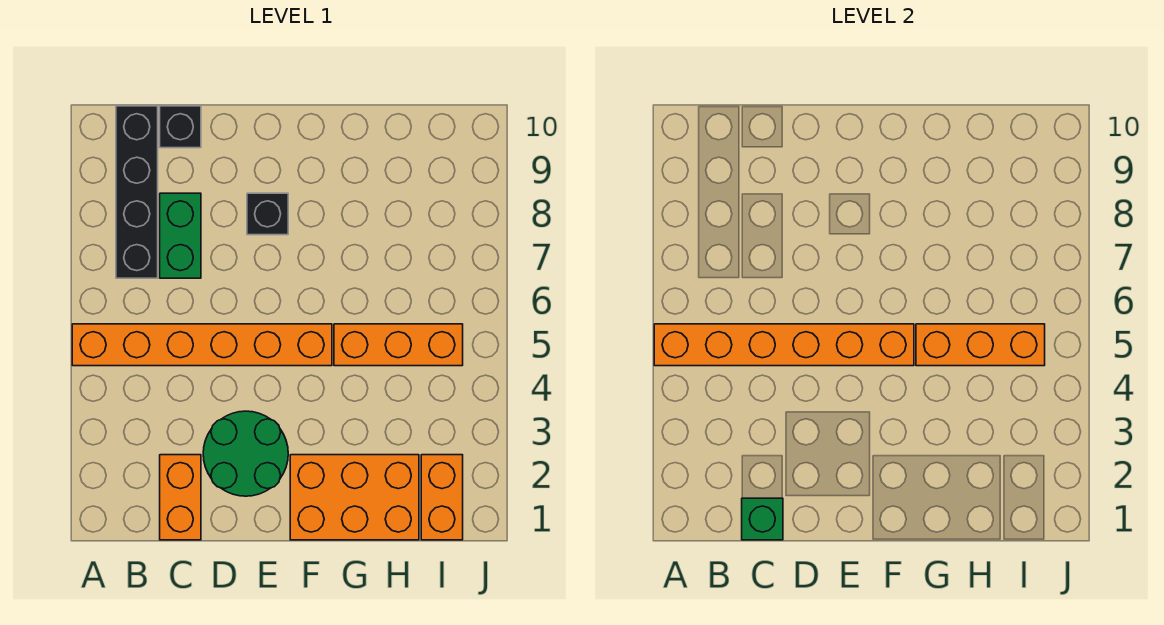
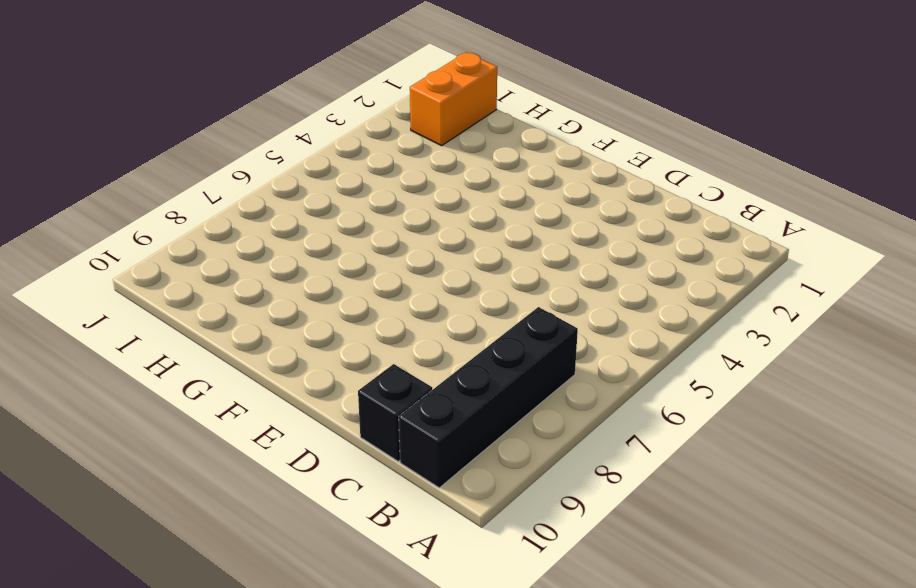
none -> orange 1x6 brick [72,324,332,366]
none -> orange 1x2 brick [160,455,201,540]
none -> green 1x2 brick [160,193,201,278]

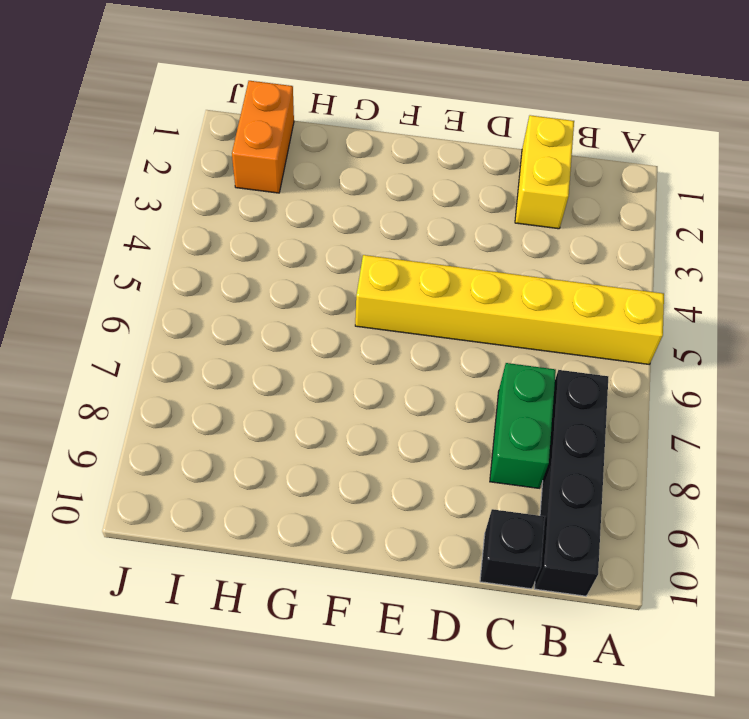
yellow 1x6 brick [355,255,664,364] -> orange 1x6 brick [72,324,332,366]
yellow 1x2 brick [515,115,574,229] -> orange 1x2 brick [160,455,201,540]
none -> green 2x2 round brick [203,411,288,496]
none -> black 1x1 brick [247,193,288,235]
none -> orange 2x3 brick [290,455,419,540]

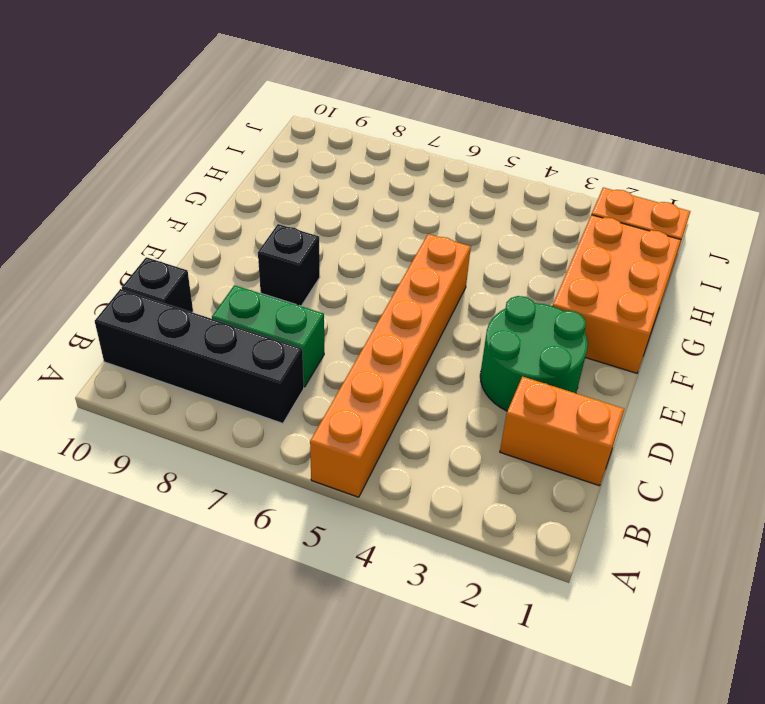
none -> orange 1x3 brick [334,324,463,366]
none -> orange 1x6 brick [654,324,914,366]
none -> green 1x1 brick [742,498,783,540]

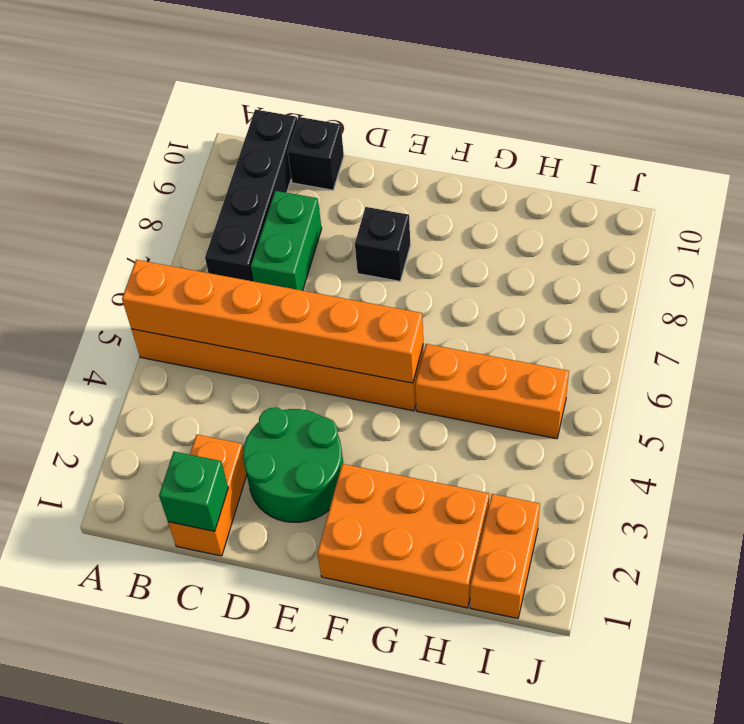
none -> orange 1x3 brick [916,324,1045,366]

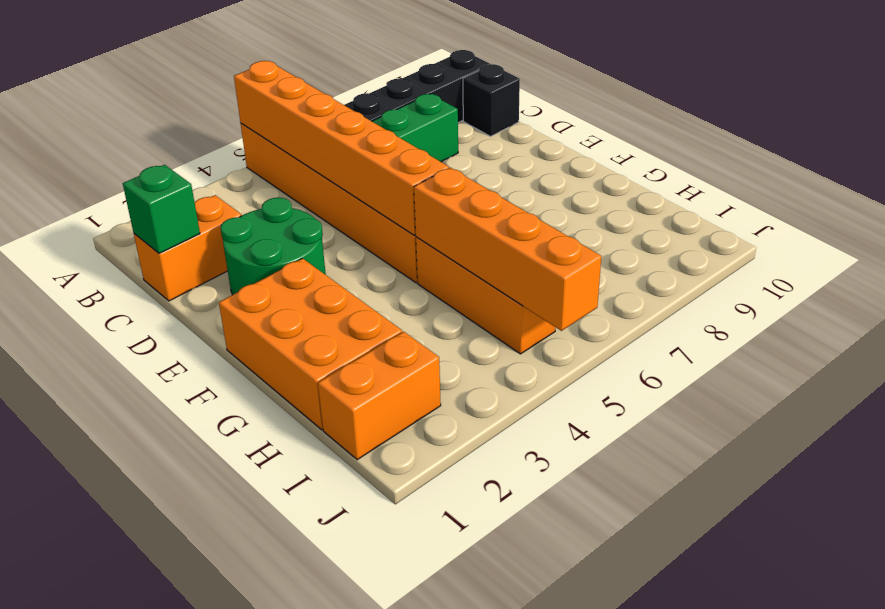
orange 1x4 brick [414,168,601,331] -> orange 1x3 brick [916,324,1045,366]
none -> black 1x1 brick [247,193,288,235]

